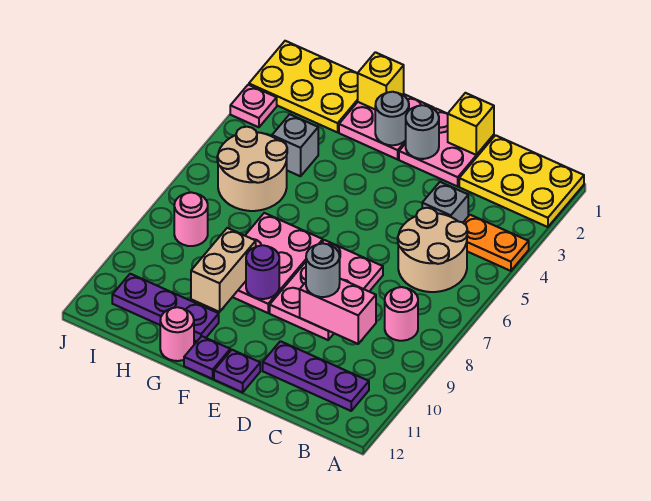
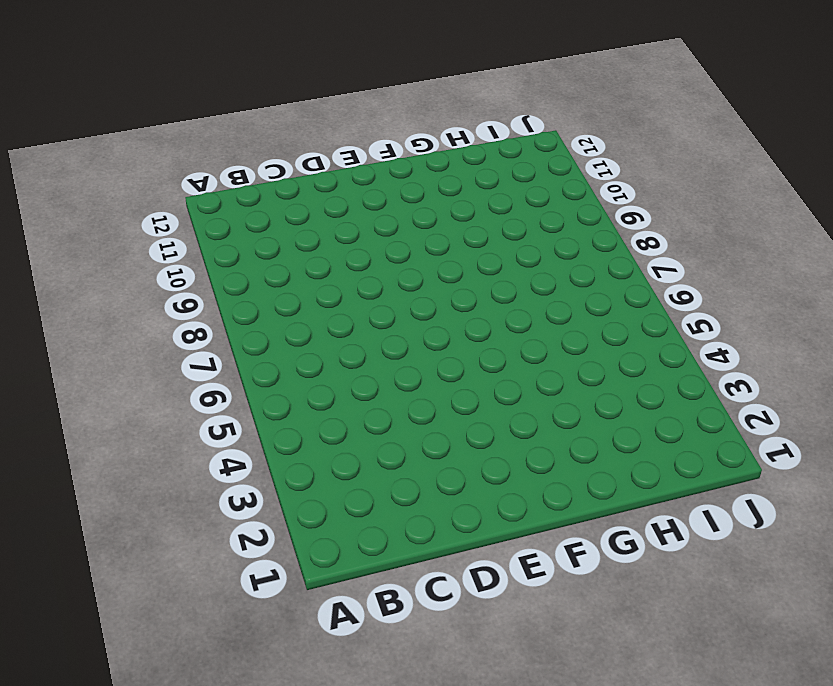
none -> yellow 2x3 plate [459,135,584,227]
none -> orange 1x2 plate [463,215,529,271]
none -> tan 2x2 round brick [398,208,467,292]

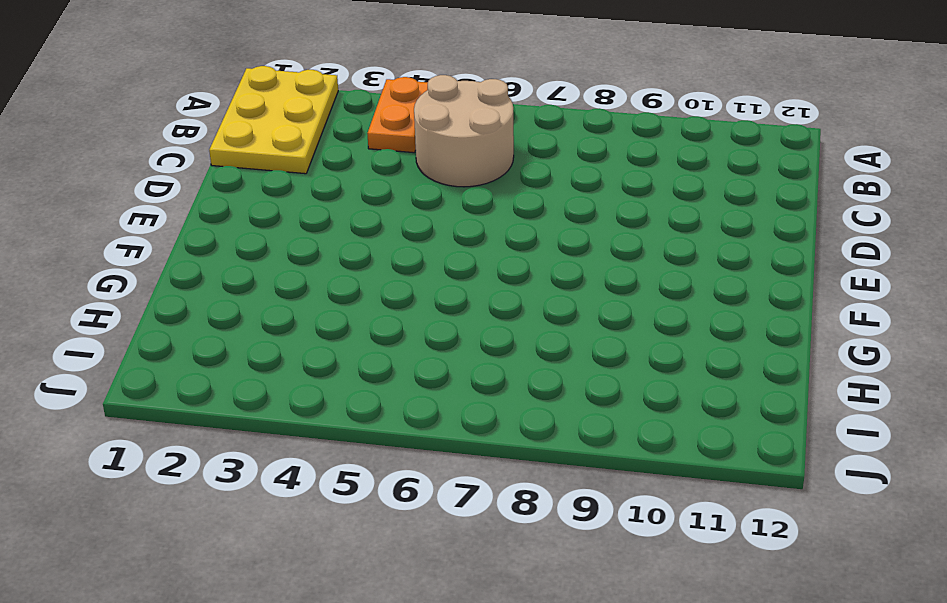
none -> pink 1x1 round brick [385,287,418,341]
none -> purple 1x3 plate [263,341,369,411]
none -> grey 1x1 brick [422,182,468,222]

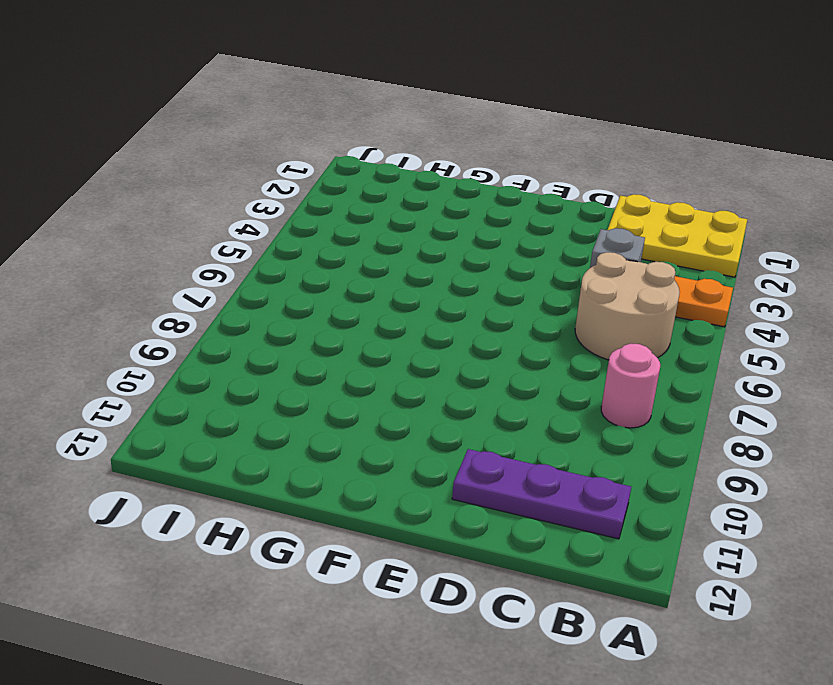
none -> pink 2x2 plate [399,108,494,186]
none -> pink 2x3 plate [270,240,383,340]
none -> purple 1x1 plate [214,350,260,392]

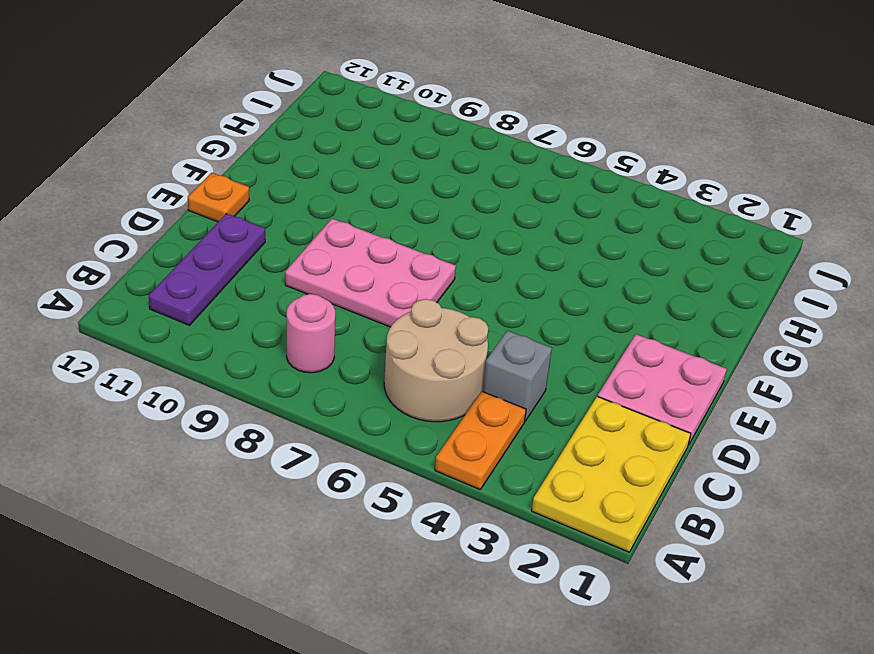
orange 1x1 plate [188,173,249,222] -> purple 1x1 plate [214,350,260,392]
none -> pink 2x2 plate [339,94,434,159]
none -> pink 2x3 plate [233,213,323,313]
none -> purple 1x1 plate [184,336,230,379]

